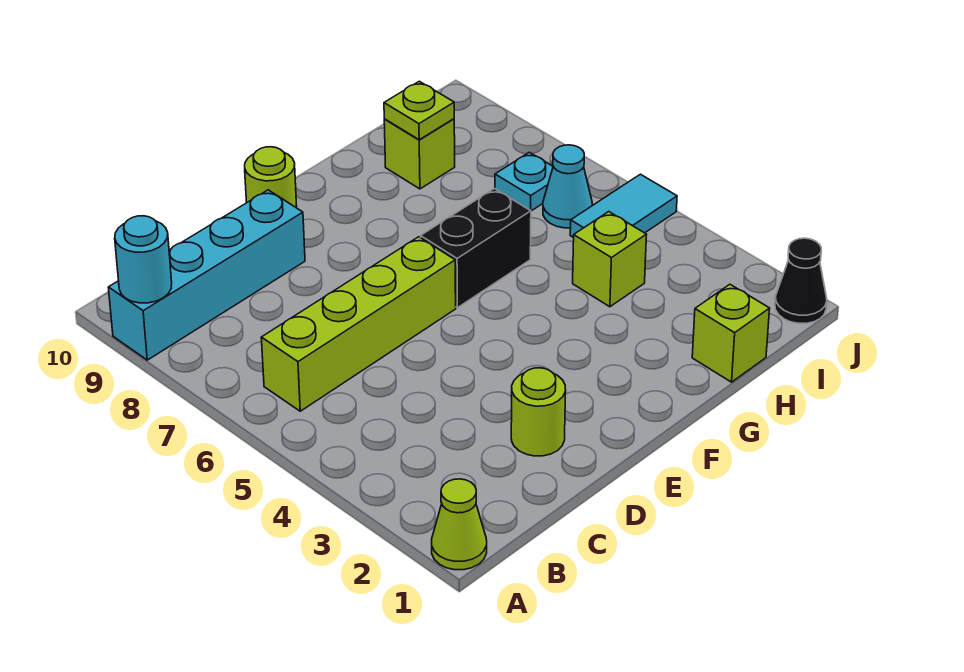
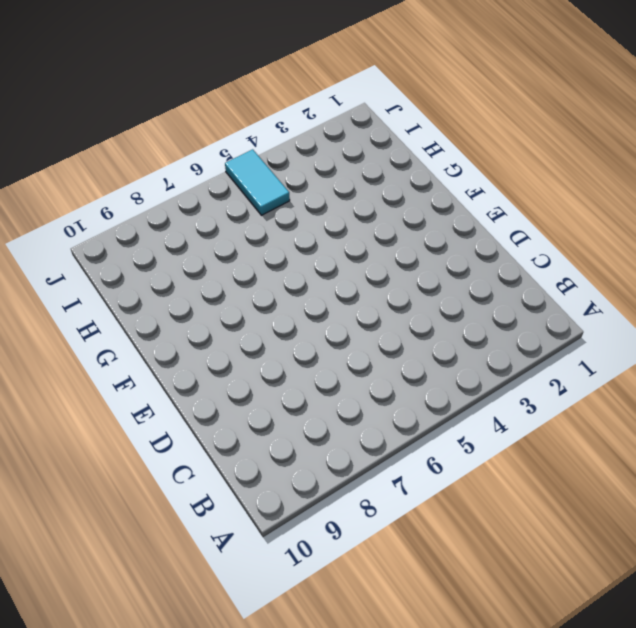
none -> lime 1x1 cone [432,479,487,570]
none -> cyan 1x4 brick [108,190,305,360]
none -> lime 1x4 brick [261,237,456,411]

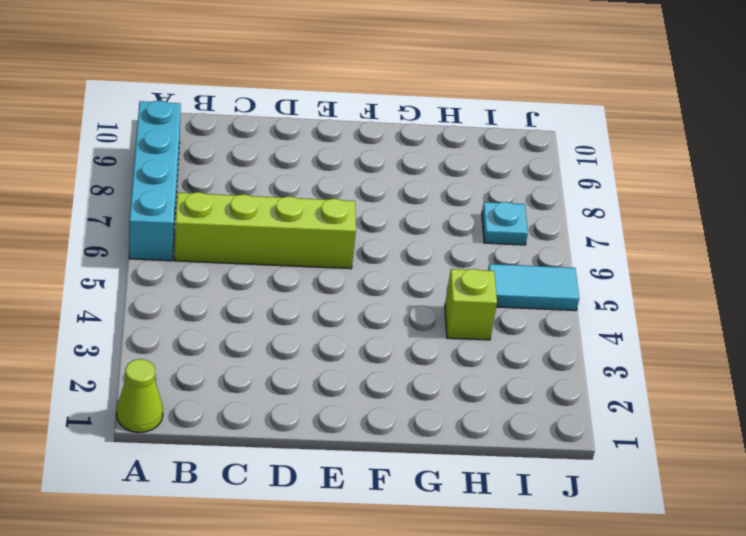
cyan 1x4 brick [129,100,181,261] -> cyan 1x4 brick turned to [108,190,305,360]
none -> lime 1x1 round brick [511,368,566,456]
none -> lime 1x1 round brick [245,147,297,208]
none -> black 1x2 brick [421,189,531,308]

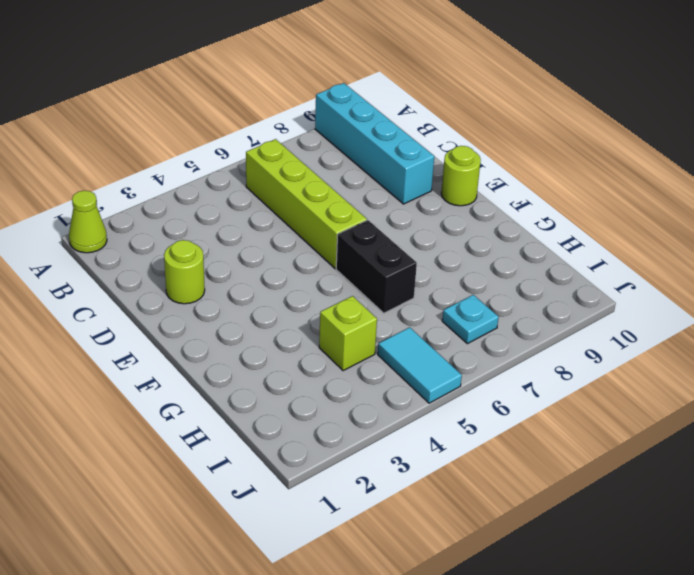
none -> lime 1x1 brick [692,284,770,382]
none -> lime 1x1 brick [384,119,455,189]
none -> cyan 1x1 cone [543,145,592,228]

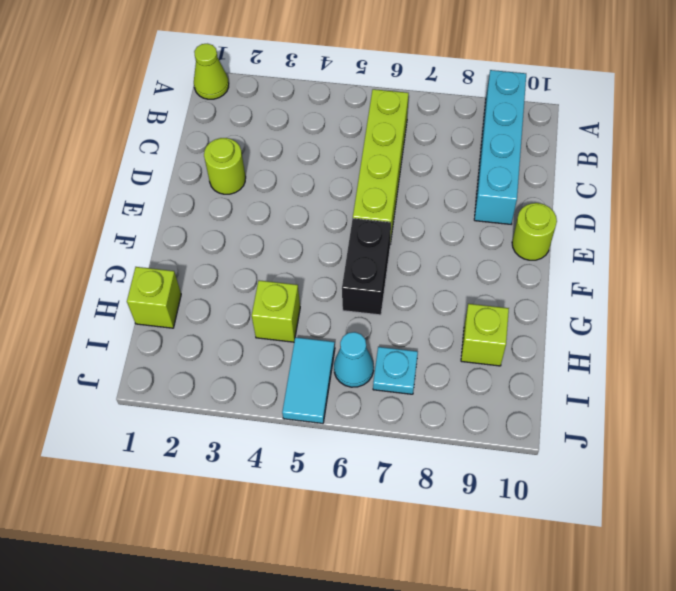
none -> black 1x1 cone [775,238,827,323]
none -> cyan 1x1 round brick [115,216,172,303]
none -> lime 1x1 plate [384,81,454,140]

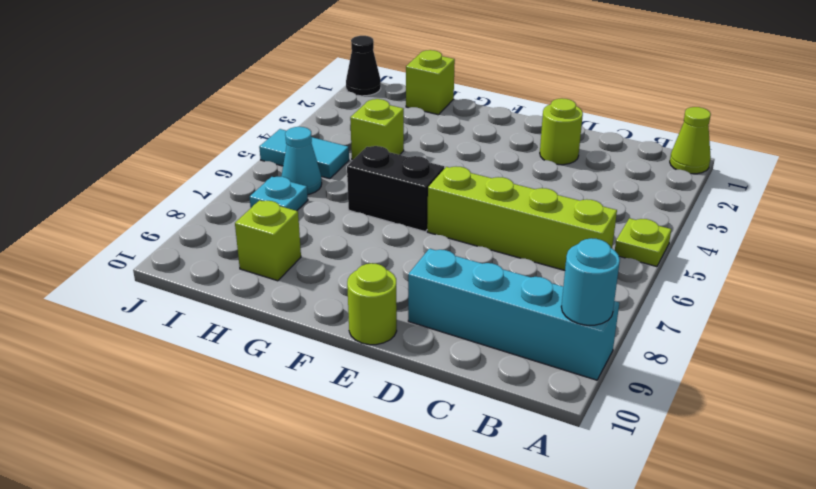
lime 1x1 plate [615,218,671,267] -> lime 1x1 plate moved to [384,81,454,140]

